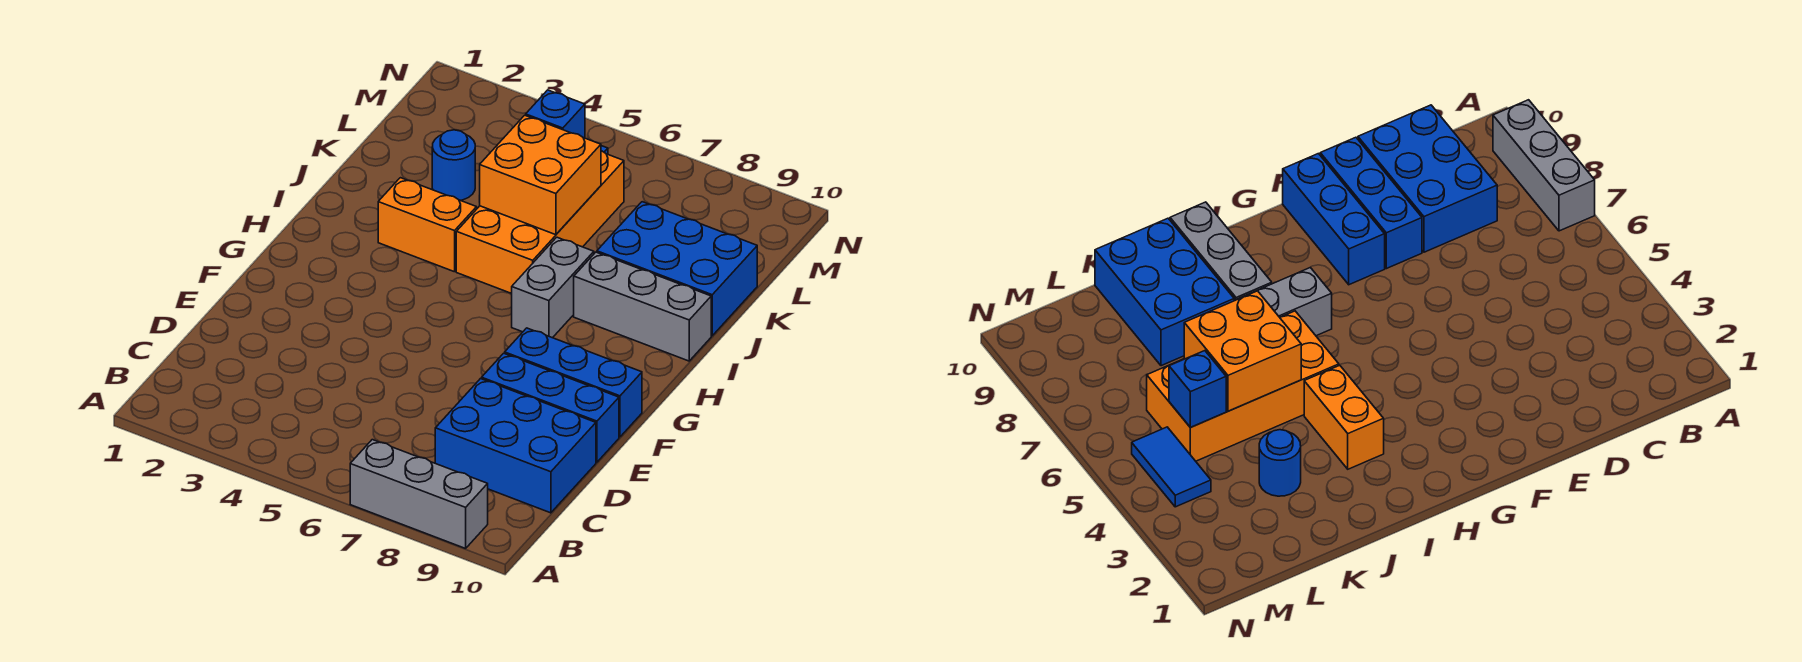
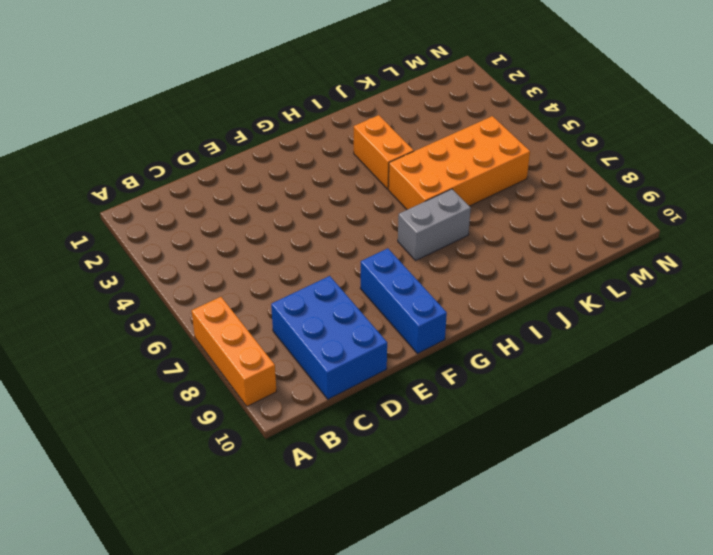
orange 1x3 brick [192,297,277,406] -> grey 1x3 brick [350,440,488,548]
none -> blue 1x3 brick [482,353,619,462]
none -> grey 1x3 brick [574,252,711,361]
none -> blue 2x3 brick [597,202,757,336]

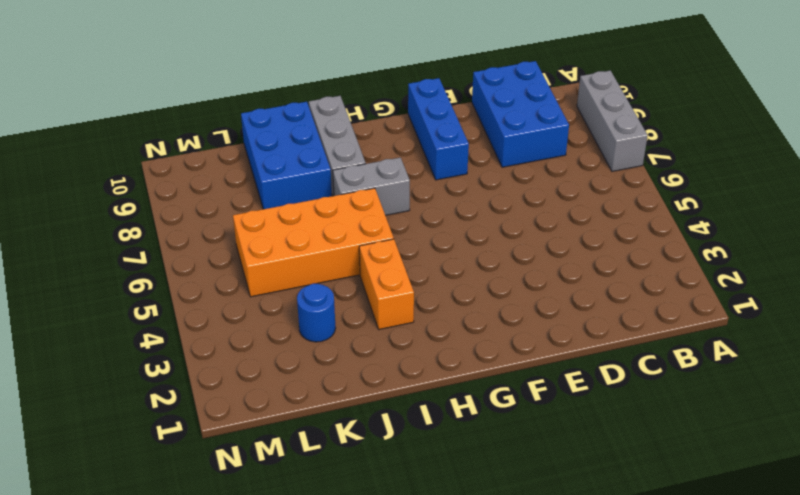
none -> blue 1x3 brick [482,353,619,462]
none -> blue 1x2 tile [1132,427,1211,507]
none -> orange 2x2 brick [479,115,601,235]

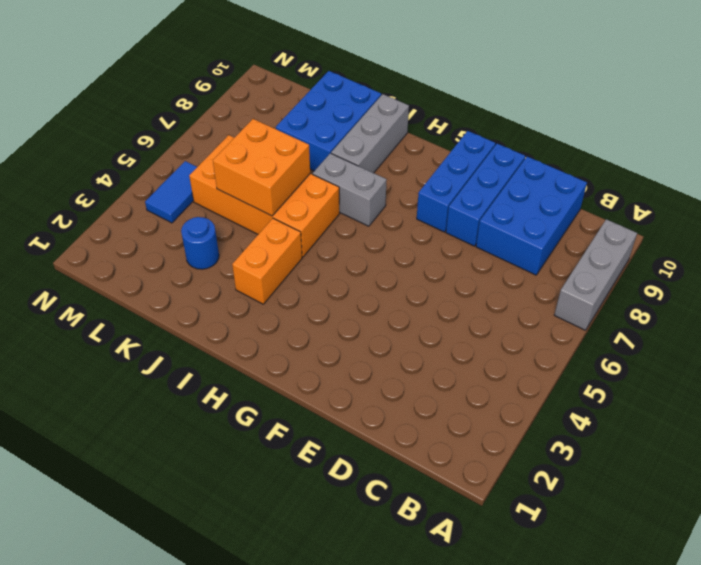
none -> blue 1x1 brick [526,90,585,138]

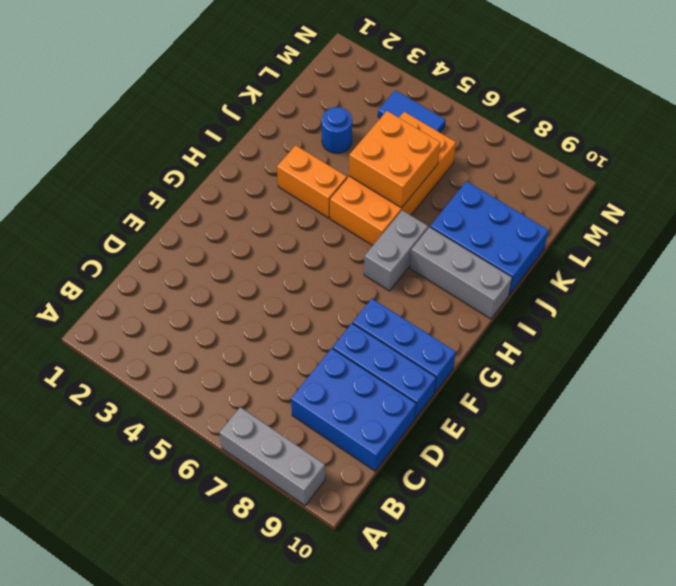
none -> blue 1x1 brick [526,90,585,138]

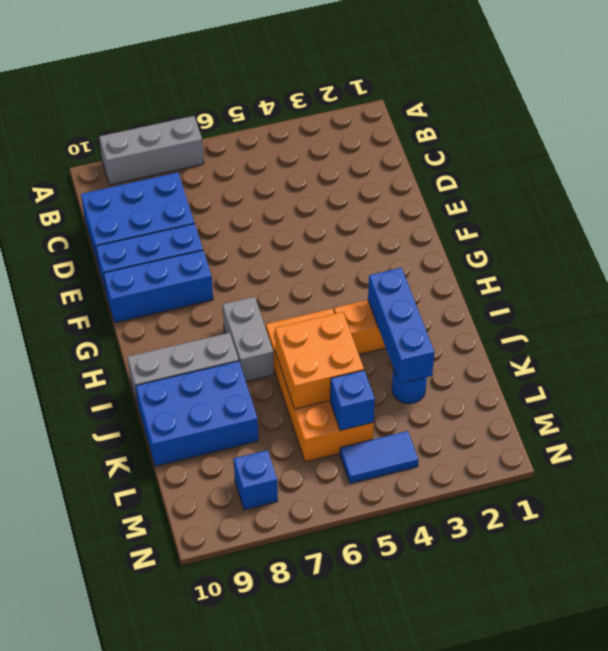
blue 1x3 brick [368,268,434,384] -> none
blue 1x1 brick [234,450,278,510] -> none

